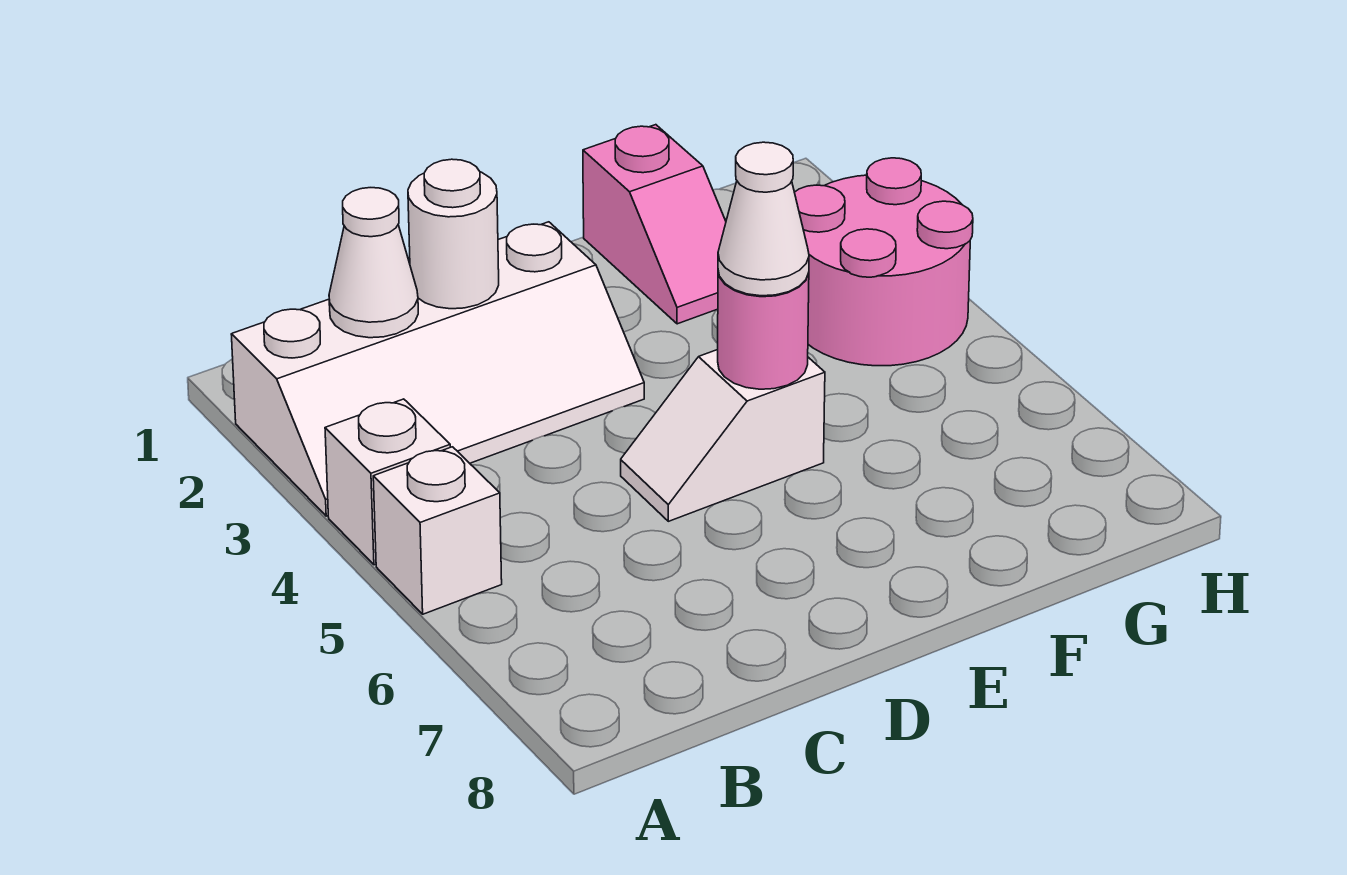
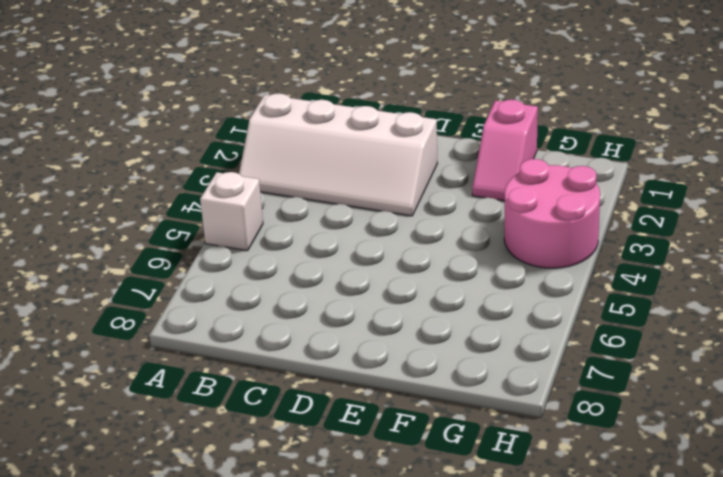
none -> white 1x1 brick [325,399,450,565]
none -> white 1x2 slope [621,350,825,521]

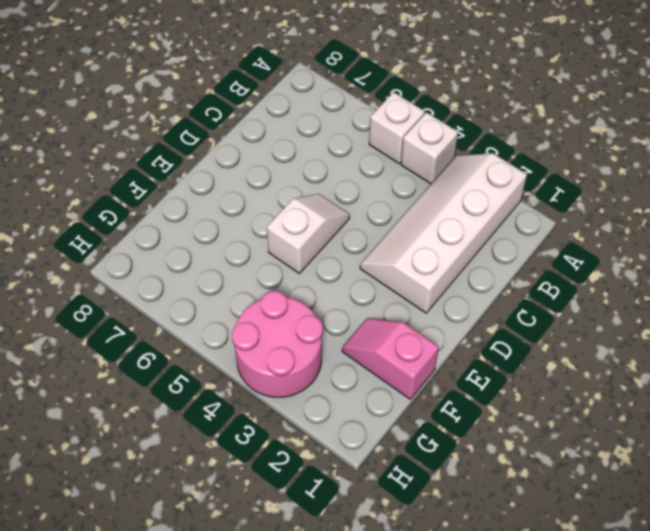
none -> white 1x1 cone [329,188,418,338]
none -> white 1x1 round brick [408,159,499,309]

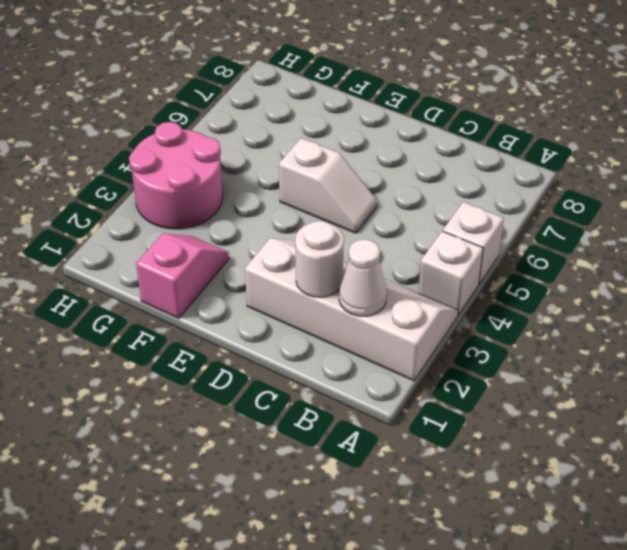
none -> pink 1x1 round brick [718,271,809,389]
none -> white 1x1 cone [718,142,809,296]

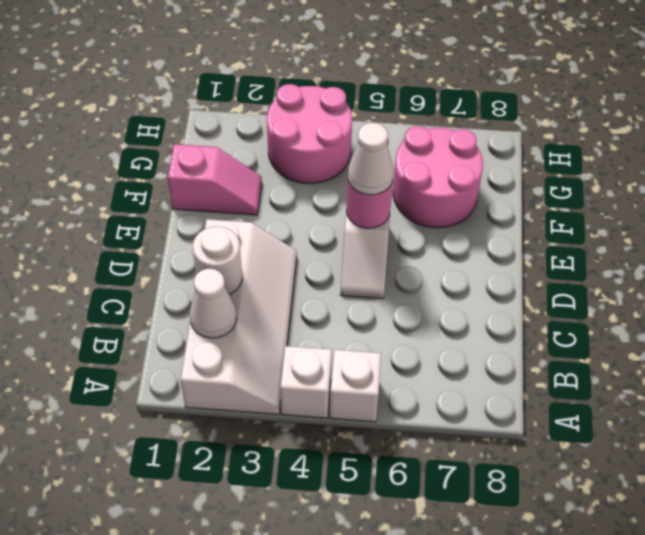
pink 2x2 round brick [393,126,483,228] -> none

